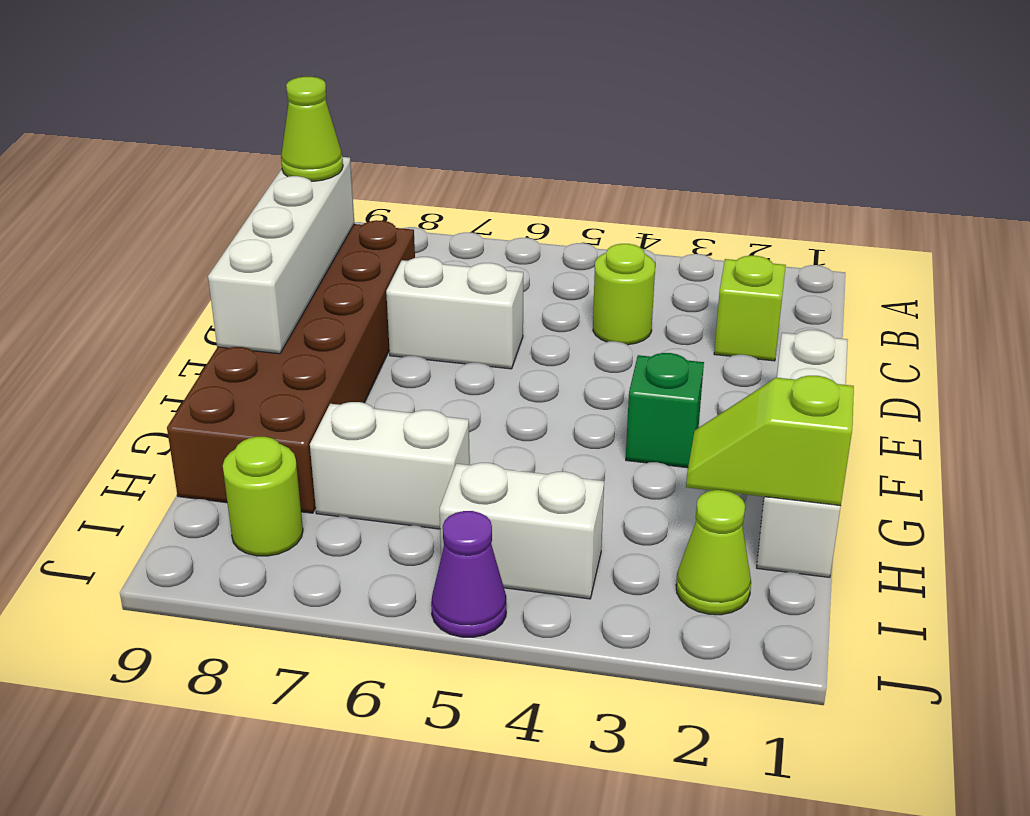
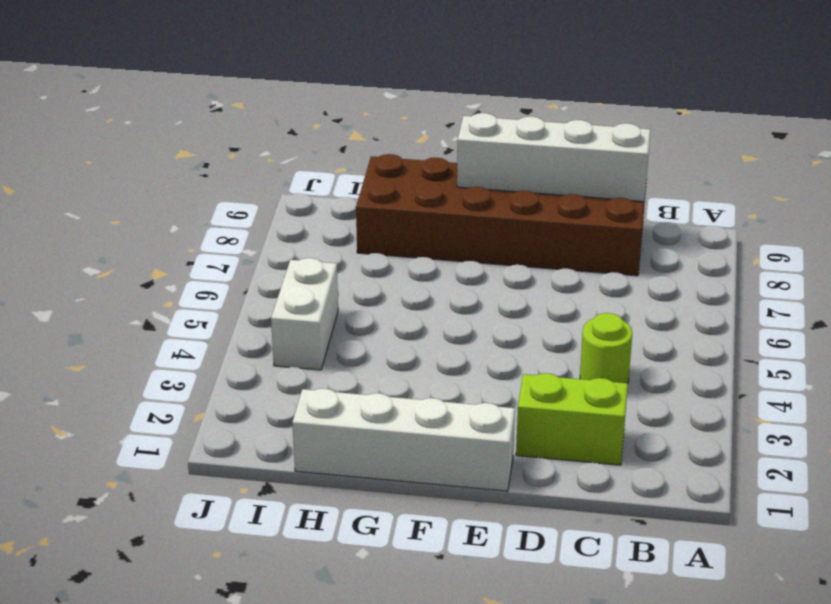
lime 1x2 brick [516,373,628,465] -> lime 1x1 brick [714,256,786,361]
none -> white 1x2 brick [386,257,523,369]
none -> green 1x1 brick [626,353,704,468]
none -> white 1x2 brick [310,402,470,529]

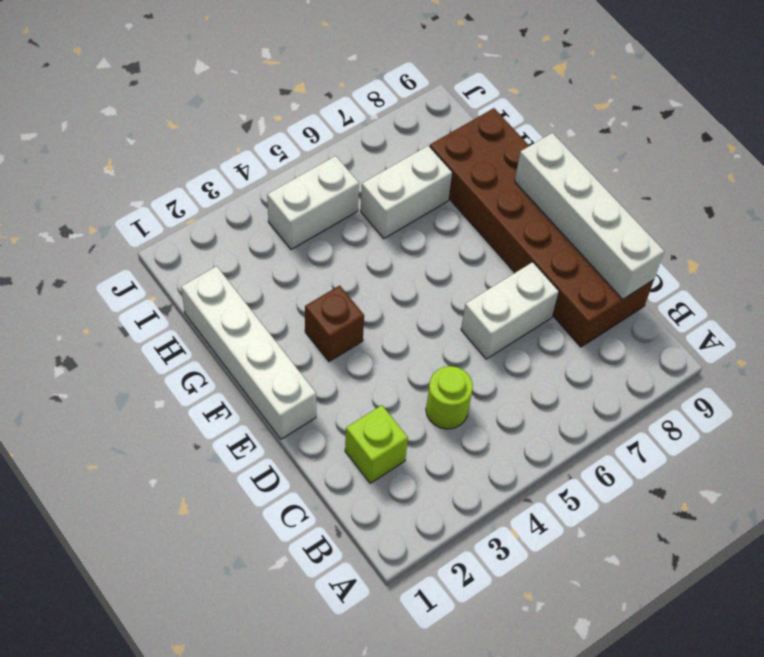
brown 1x1 brick [305,285,364,362] -> green 1x1 brick [626,353,704,468]
none -> lime 1x1 cone [676,490,751,615]
none -> lime 1x1 round brick [223,437,303,556]
none -> purple 1x1 cone [431,511,506,637]

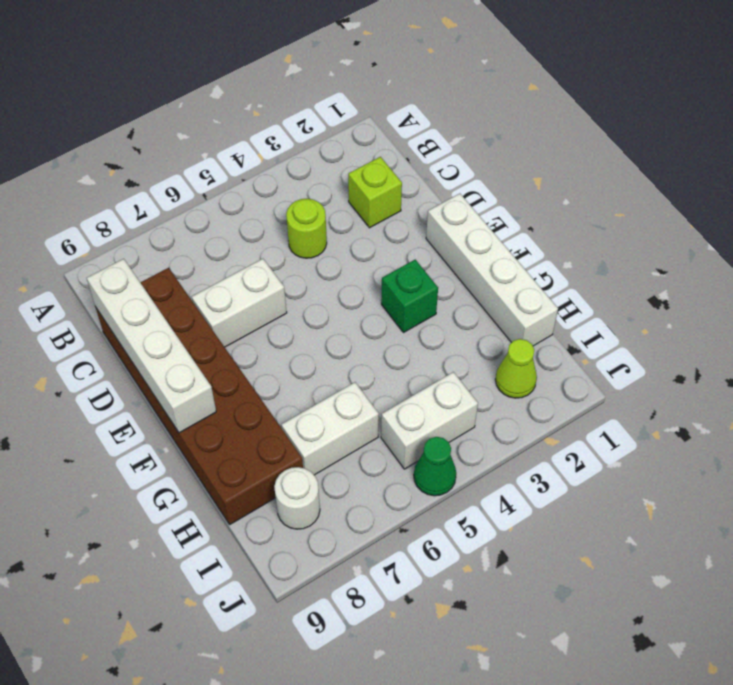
white 1x1 round brick [274,467,320,529] -> lime 1x1 round brick [223,437,303,556]
green 1x1 cone [414,437,456,496] -> purple 1x1 cone [431,511,506,637]
none -> lime 1x2 slope [686,376,854,506]
none -> lime 1x1 cone [281,77,343,181]

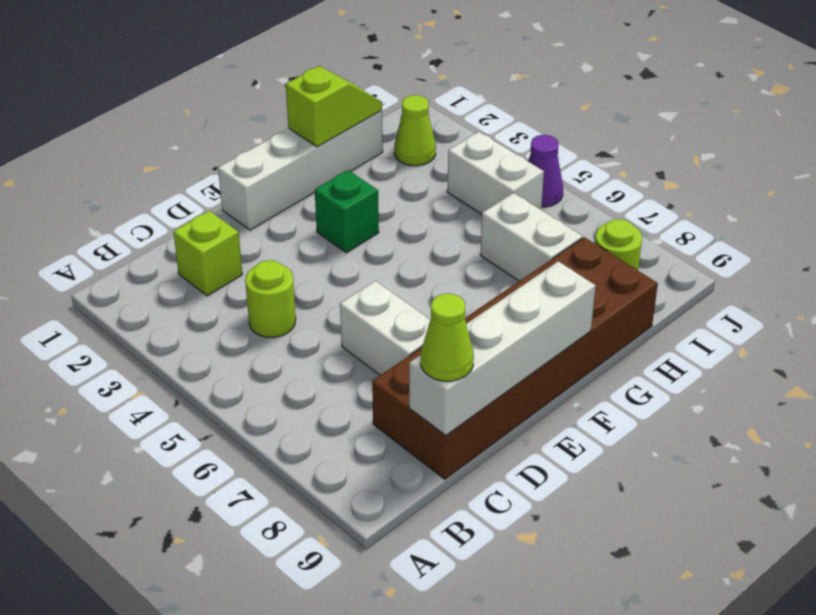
lime 1x2 slope [286,66,382,147] -> lime 1x2 slope turned to [686,376,854,506]

